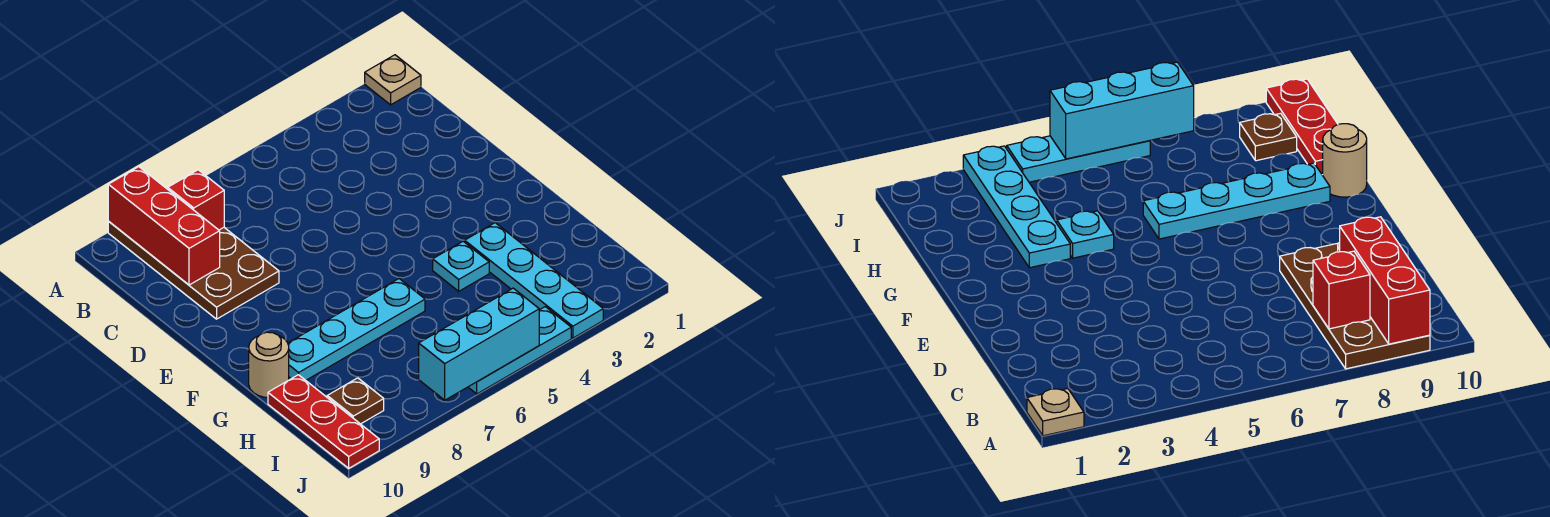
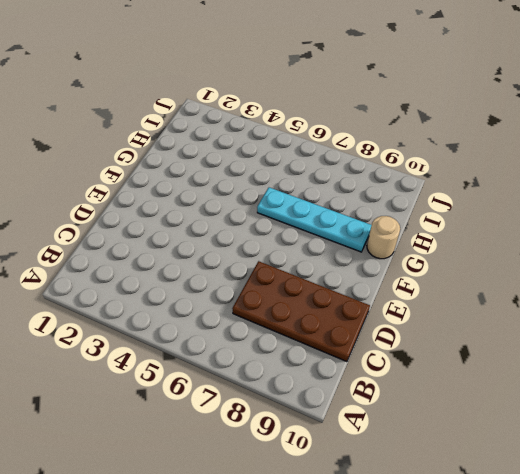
brown 2x4 plate [232,261,370,362] -> brown 2x4 plate turned to [108,185,279,319]
none -> tan 1x1 plate [365,55,421,105]
none -> cyan 1x4 plate [465,223,603,338]
none -> cyan 1x1 plate [433,241,489,291]

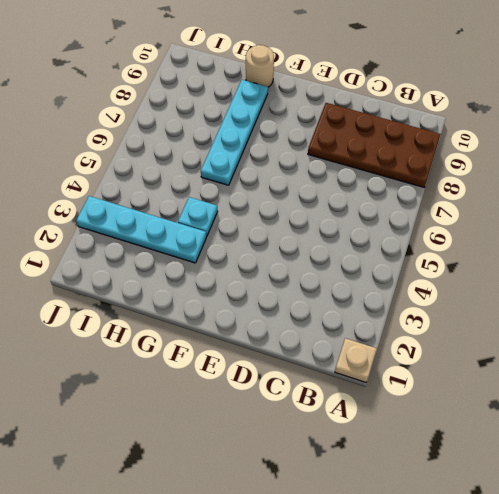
none -> red 1x3 plate [268,375,379,468]
none -> brown 1x1 plate [327,378,384,424]
none -> cyan 1x3 plate [468,307,571,394]

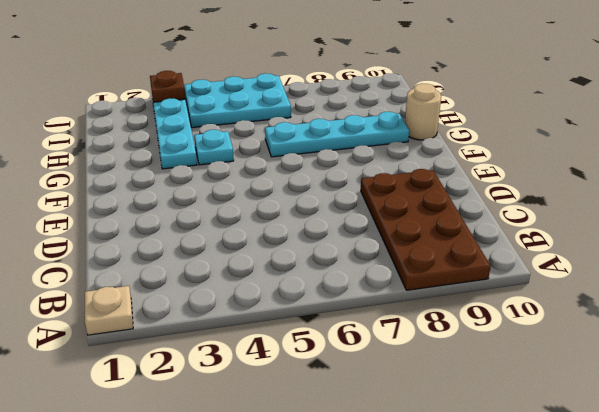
cyan 2x3 plate [184,73,291,128] -> cyan 1x3 plate [468,307,571,394]
brown 1x1 plate [150,71,185,102] -> brown 1x1 plate moved to [327,378,384,424]
none -> red 1x3 plate [268,375,379,468]
none -> red 1x3 brick [108,167,220,285]
none -> red 1x1 brick [168,170,224,230]

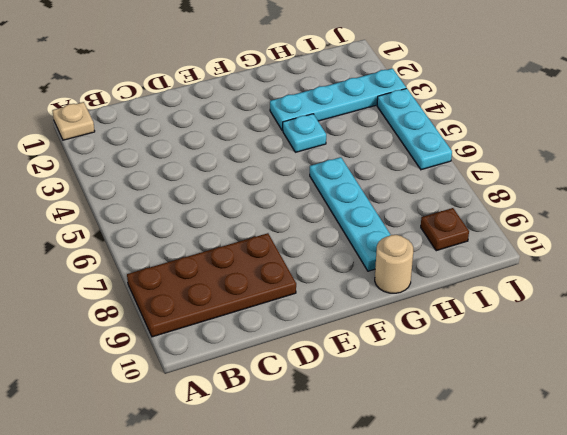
none -> red 1x3 plate [268,375,379,468]
none -> red 1x3 brick [108,167,220,285]
none -> red 1x1 brick [168,170,224,230]

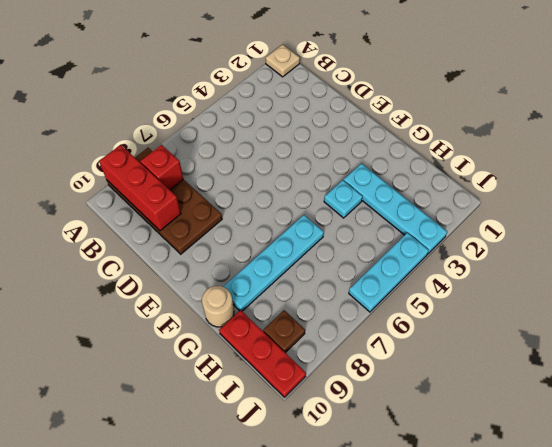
none -> cyan 1x3 brick [419,288,539,400]

